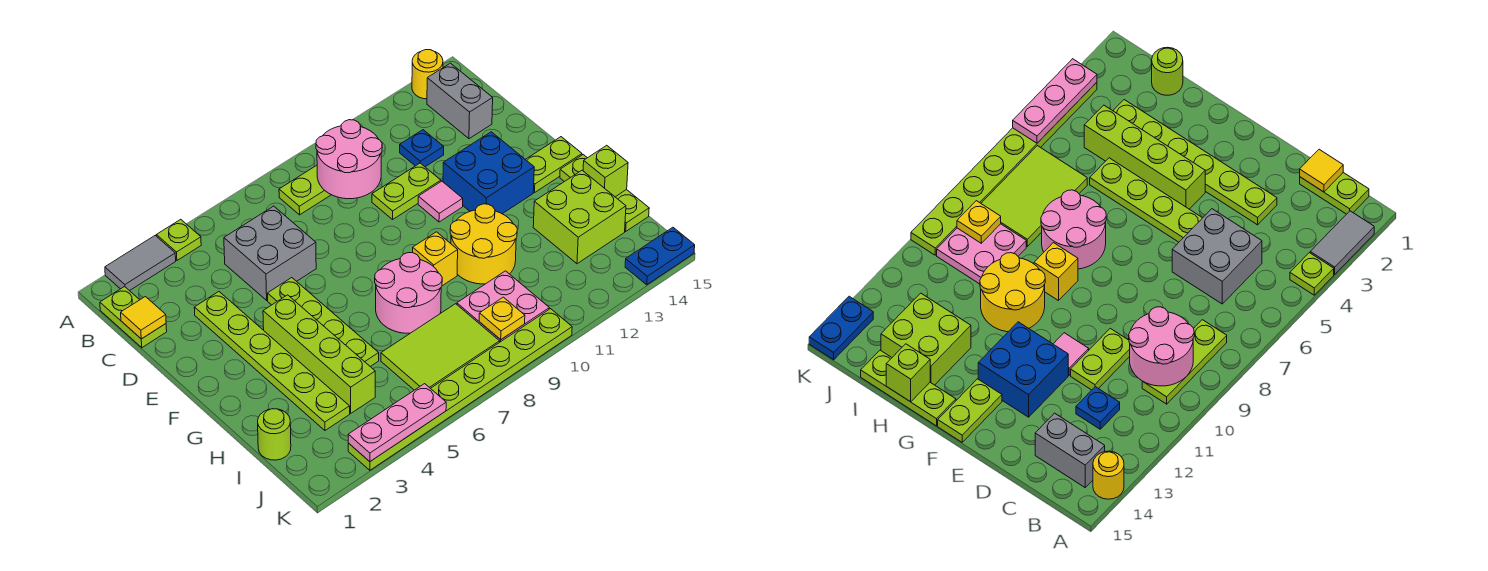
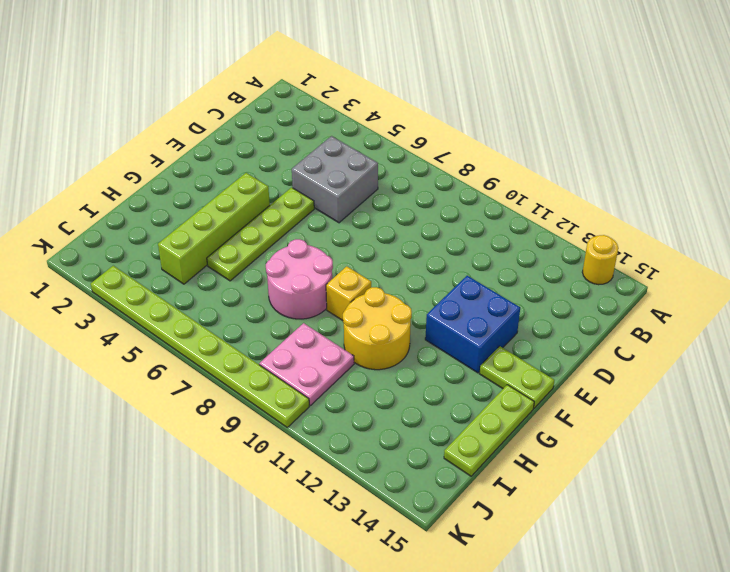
none -> grey 1x2 tile [105,236,176,291]
none -> lime 1x1 plate [156,219,201,260]
none -> lime 1x2 plate [100,287,167,348]
none -> lime 1x3 plate [279,165,331,215]

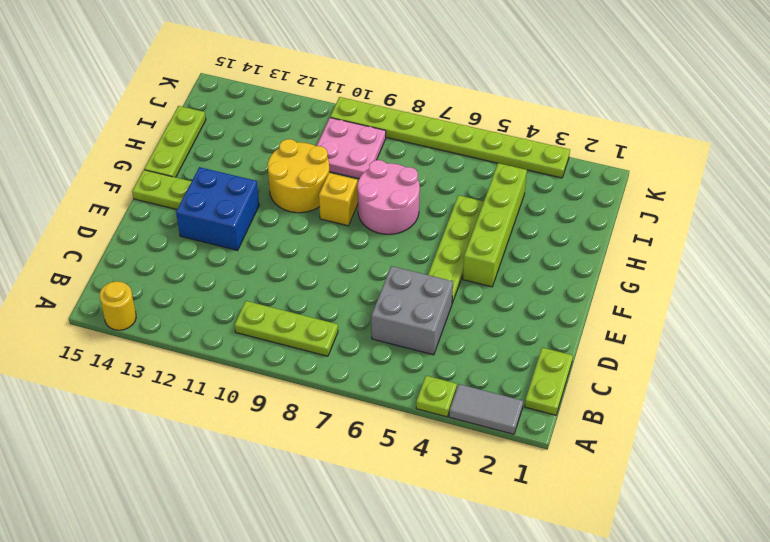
none -> grey 1x2 brick [427,63,493,139]
none -> blue 1x1 plate [400,130,444,167]
none -> lime 1x6 plate [194,292,350,430]
none -> lime 1x2 plate [372,163,441,219]

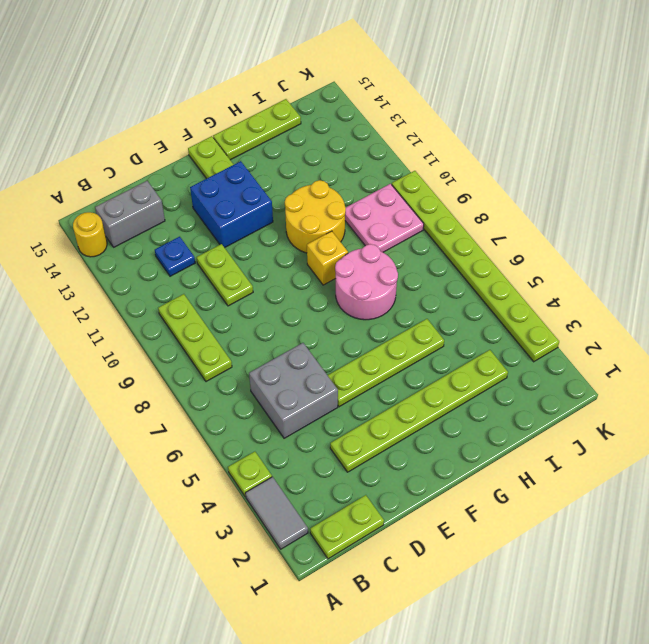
none -> pink 1x1 tile [418,181,463,222]
none -> lime 1x4 brick [263,295,375,413]
none -> lime 2x2 brick [533,170,626,264]
none -> lime 1x1 round brick [258,409,291,460]

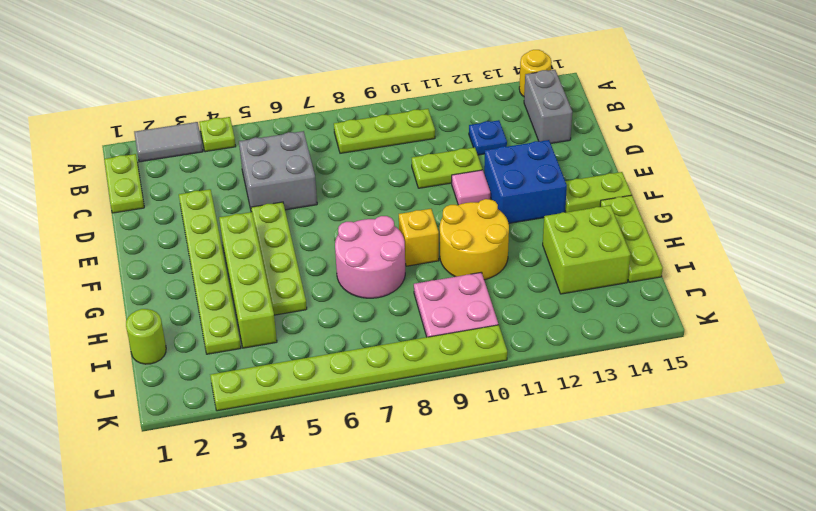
none -> lime 2x3 tile [381,304,500,390]
none -> blue 1x2 plate [625,227,695,285]
none -> pink 2x2 round brick [316,120,382,199]
none -> yellow 1x1 tile [121,297,166,339]

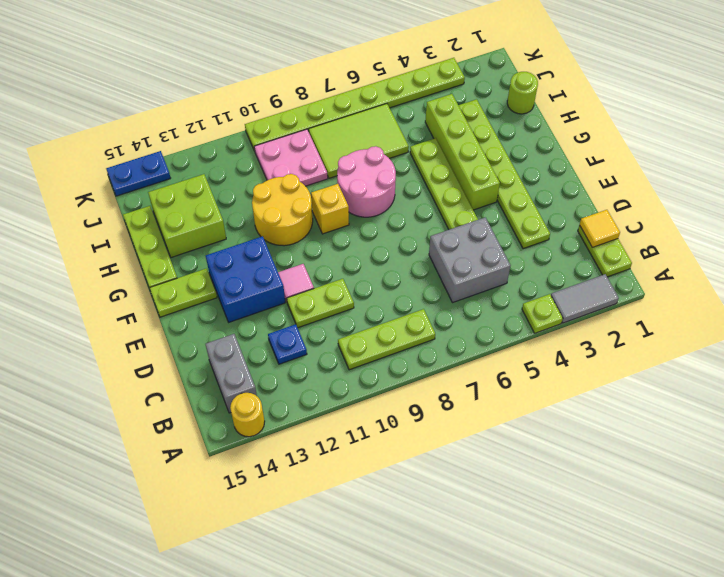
none -> pink 2x2 round brick [316,120,382,199]
none -> lime 1x1 brick [583,145,628,197]
none -> yellow 1x1 plate [479,297,525,340]
none -> pink 1x3 plate [348,384,446,462]

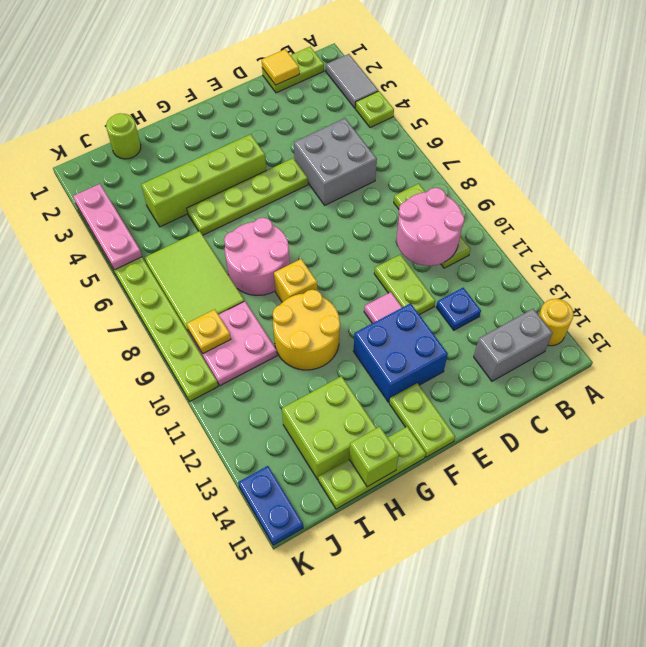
none -> lime 1x6 plate [194,292,350,430]

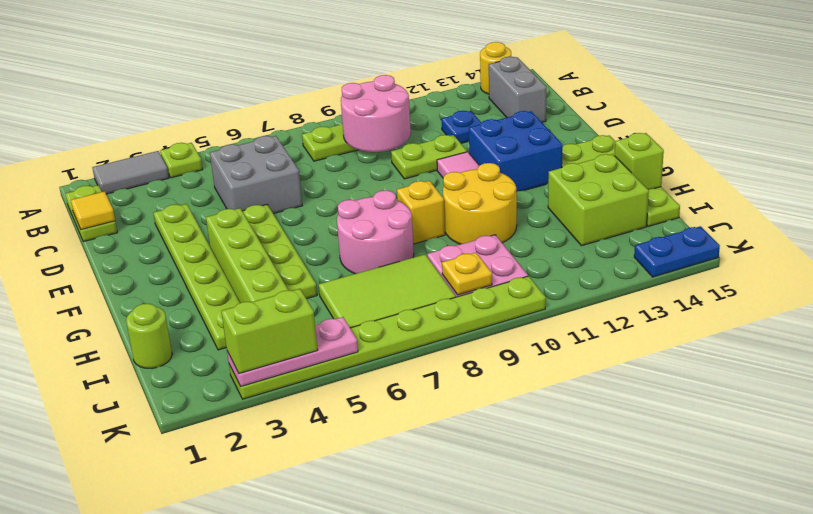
lime 1x2 brick [221,289,318,373] -> none

